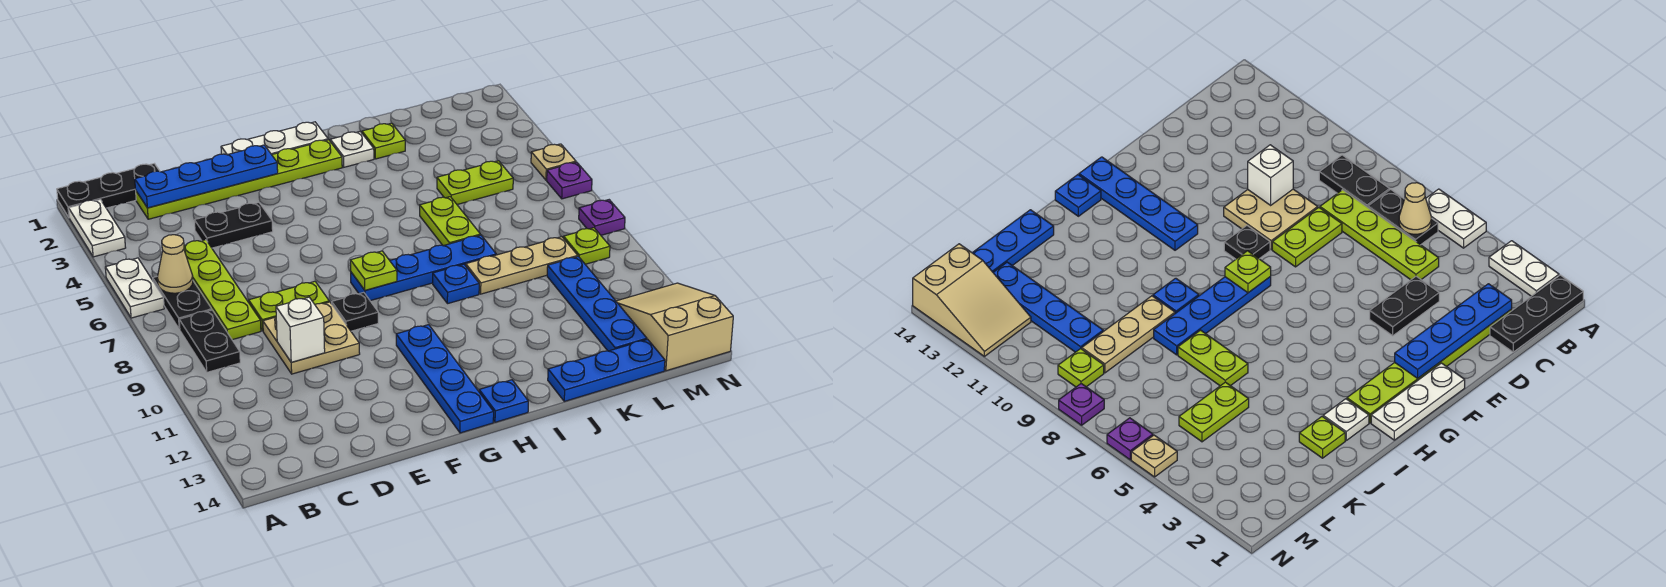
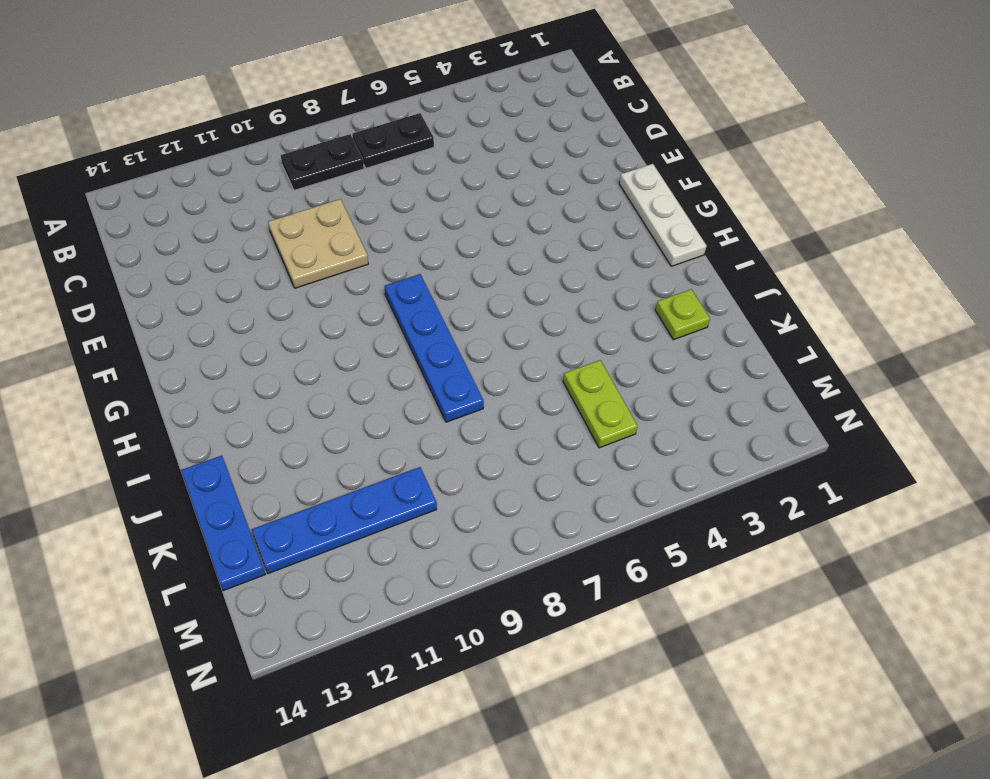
none -> black 1x3 plate [57,164,160,217]
none -> white 1x2 plate [69,199,126,257]
none -> white 1x2 plate [105,258,164,318]
none -> lime 1x6 plate [136,140,342,219]

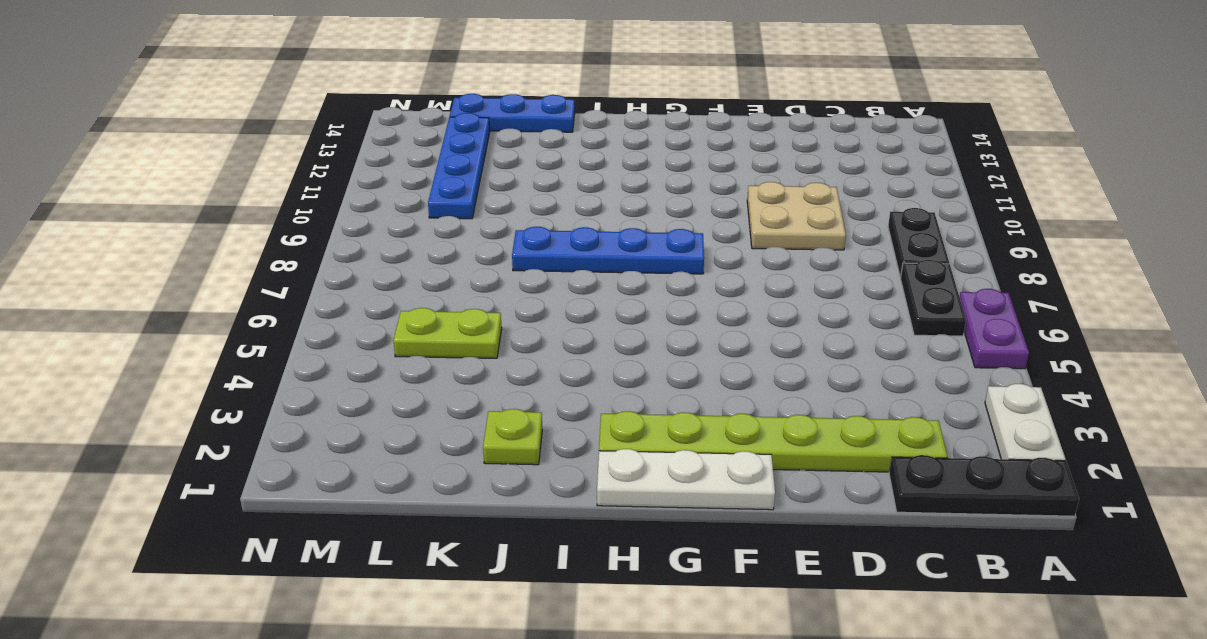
purple 1x2 plate [959,289,1029,369] -> white 1x2 plate [105,258,164,318]
none -> lime 1x4 plate [184,240,261,340]
none -> black 1x2 plate [194,203,273,248]
none -> lime 1x2 plate [249,281,329,331]
none -> black 1x1 plate [332,292,378,331]

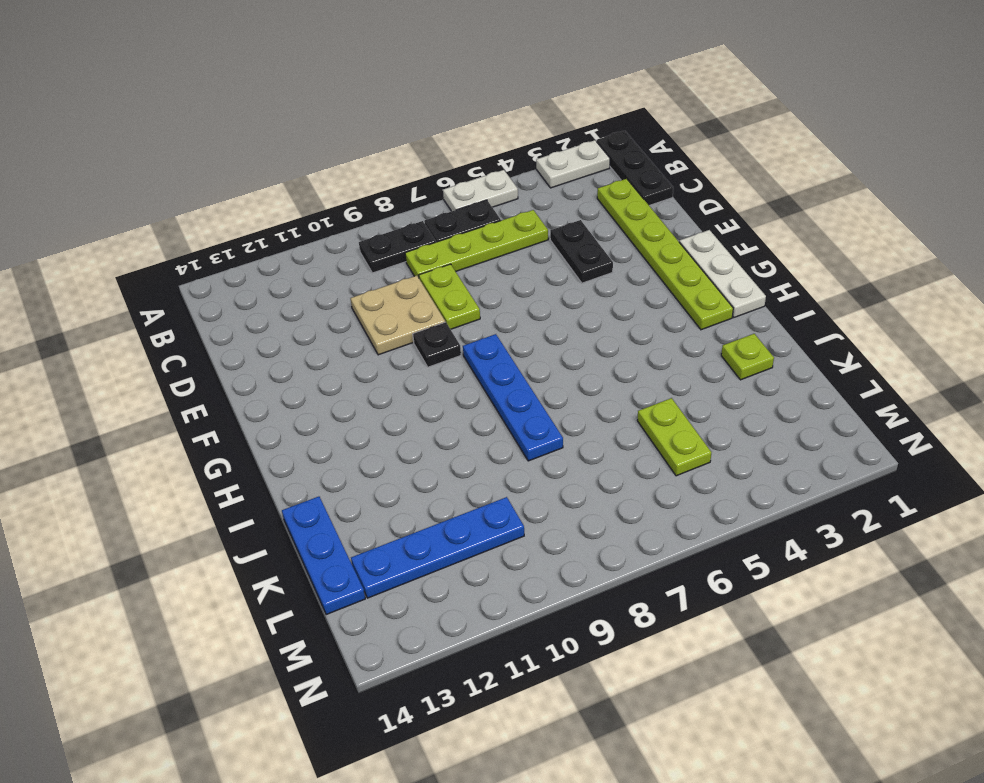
none -> blue 1x4 plate [396,325,494,433]
none -> blue 1x1 plate [479,380,528,422]
none -> white 1x1 plate [330,131,374,167]
none -> blue 1x1 plate [433,264,479,304]

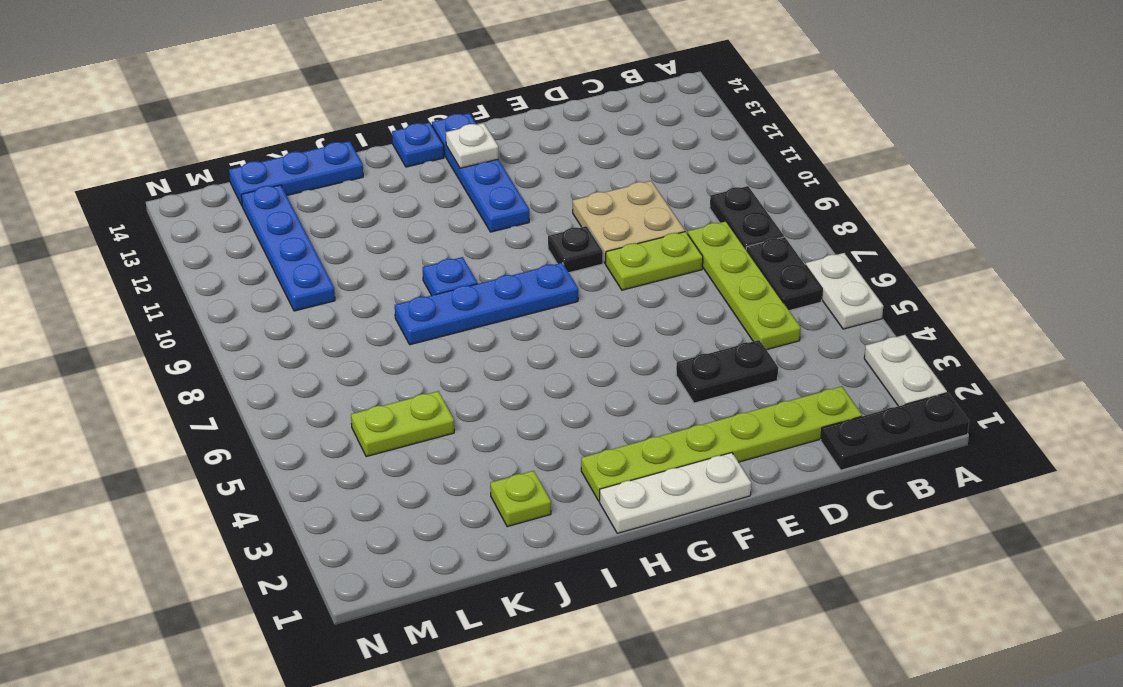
white 1x1 plate [446,123,498,168] -> white 1x1 plate moved to [330,131,374,167]
none -> lime 1x2 plate [420,197,480,246]
none -> tan 1x3 plate [466,237,578,294]
none -> lime 1x1 plate [564,228,610,264]
none -> tan 2x3 slope [616,283,733,371]

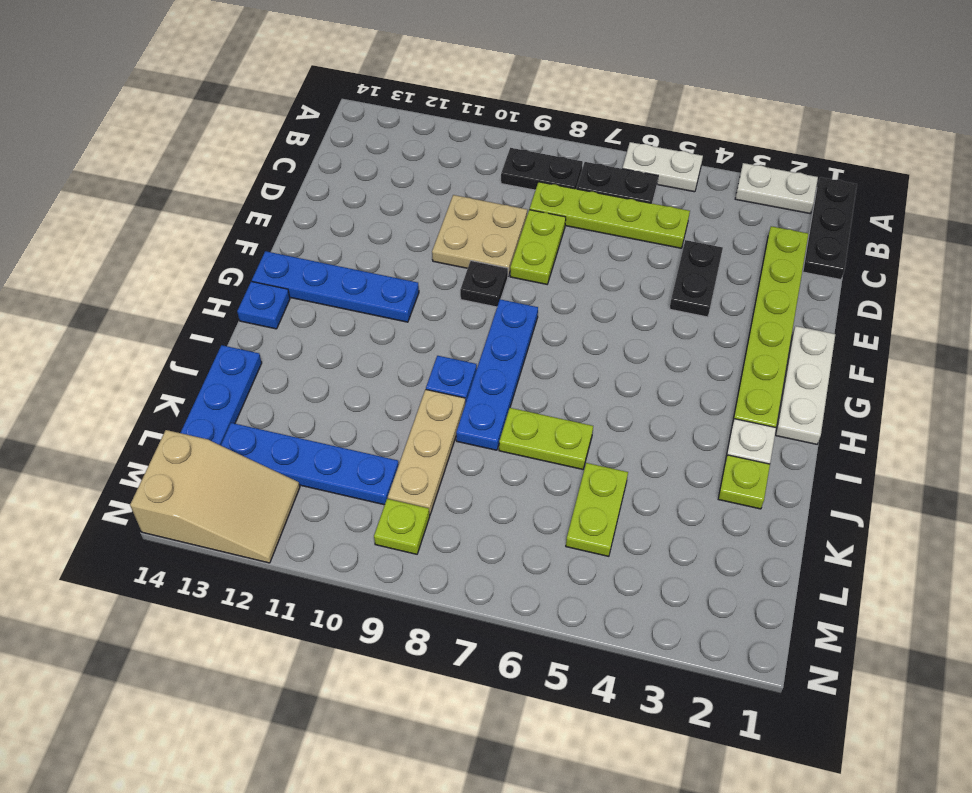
none -> tan 1x1 plate [531,144,576,180]
none -> purple 1x1 plate [547,162,592,199]
none -> purple 1x1 plate [579,200,625,235]
none -> tan 1x1 cone [157,235,193,293]

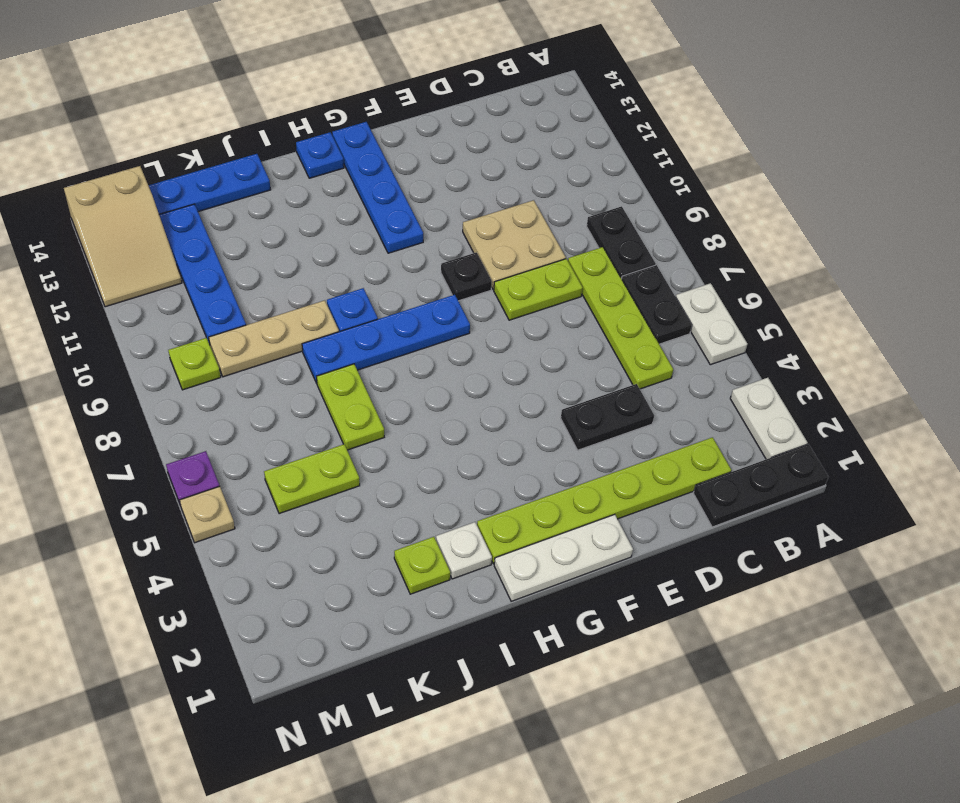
none -> purple 1x1 plate [579,200,625,235]
none -> tan 1x1 cone [157,235,193,293]
none -> blue 1x4 plate [135,145,278,208]
none -> white 1x1 brick [276,297,325,362]

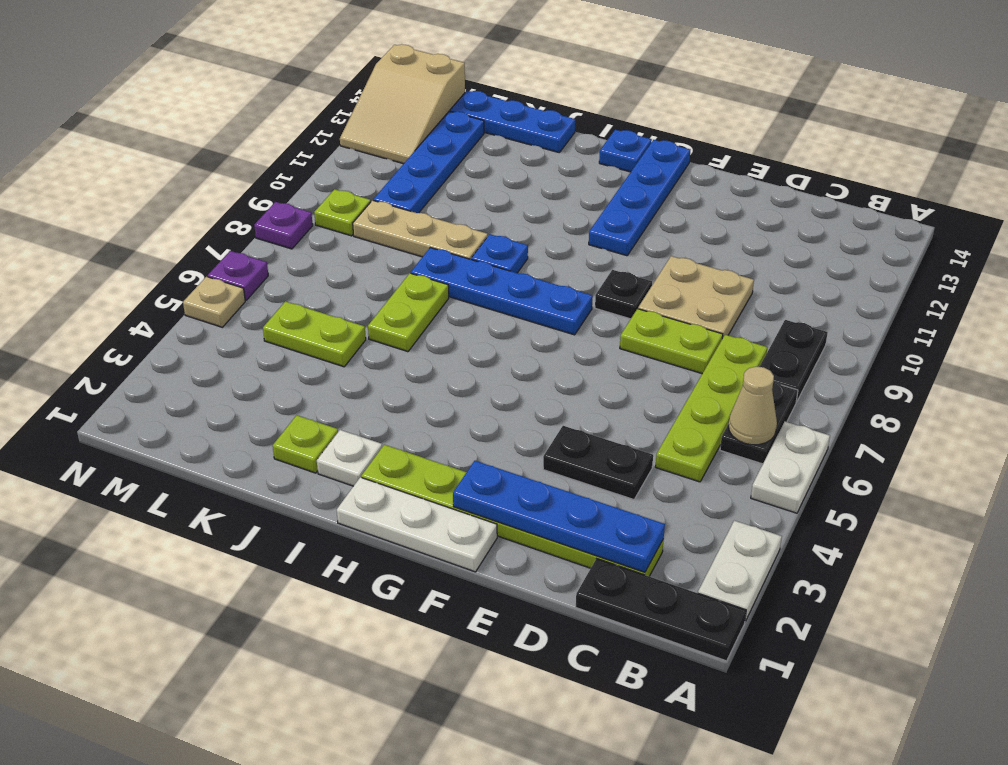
none -> white 1x1 brick [276,297,325,362]
none -> lime 1x1 plate [350,251,397,290]

